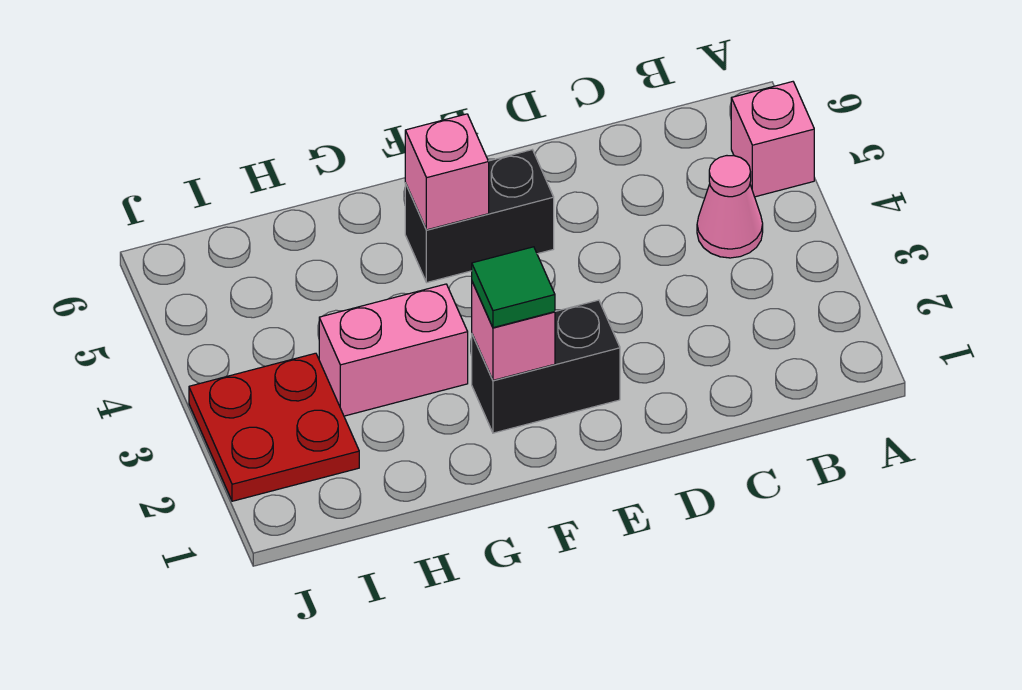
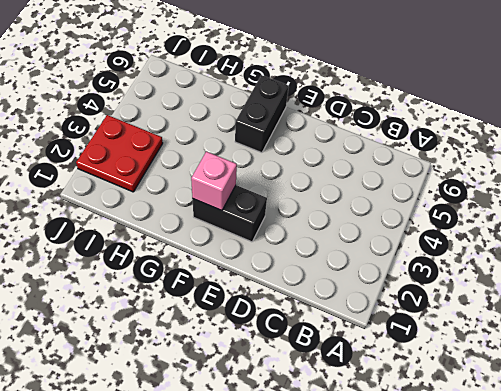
black 1x2 brick [235,75,289,153] -> black 1x2 brick turned to [405,150,554,282]
none -> pink 1x1 brick [731,82,814,197]
none -> pink 1x1 cone [697,156,763,258]

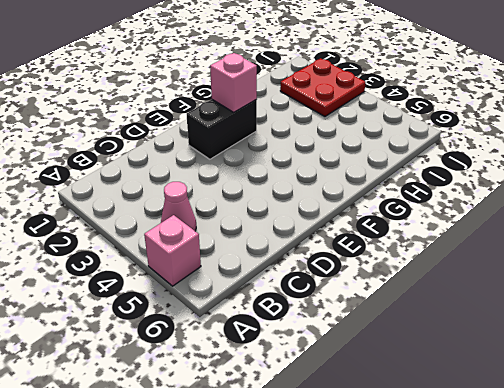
none -> black 1x2 brick [405,150,554,282]
none -> pink 1x2 brick [319,284,468,416]

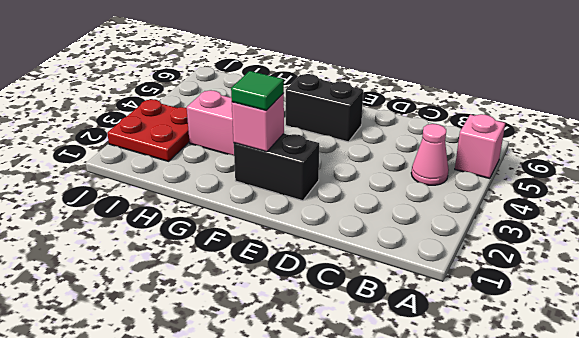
none -> pink 1x1 brick [405,114,489,230]

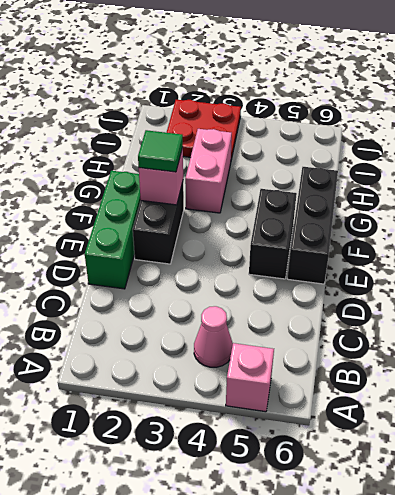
green 1x3 brick [85,171,141,289] -> none
black 1x3 brick [287,167,338,284] -> none
none -> pink 1x1 brick [405,114,489,230]

